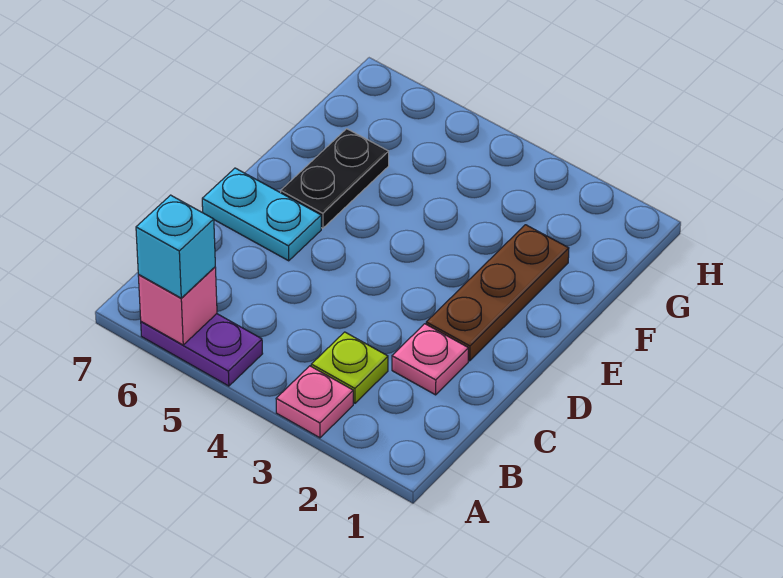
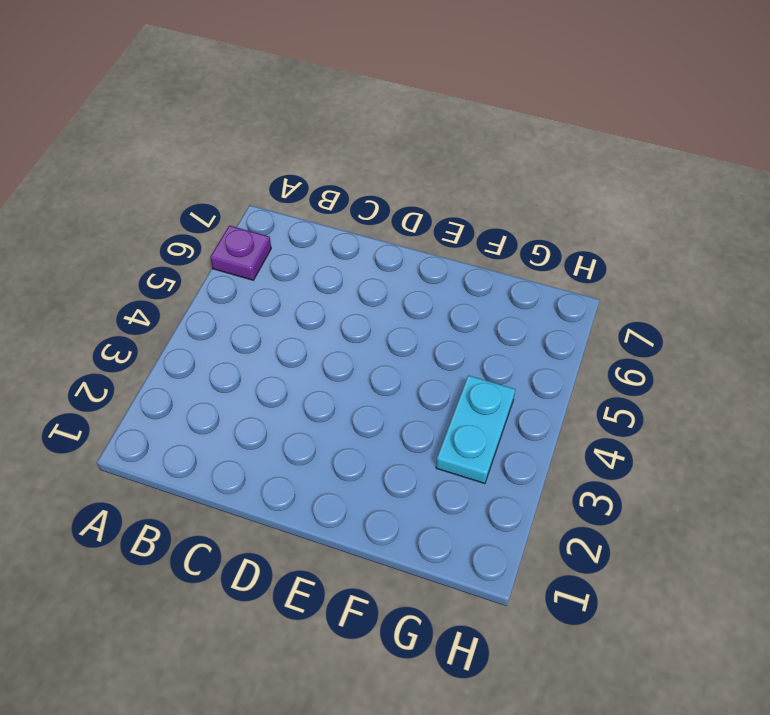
purple 1x1 plate [210,225,271,280] -> purple 1x2 plate [141,314,263,386]
cyan 1x2 plate [436,375,515,484] -> cyan 1x2 plate moved to [202,168,321,261]
none -> pink 1x1 plate [276,366,353,438]
none -> lime 1x1 plate [311,332,388,403]

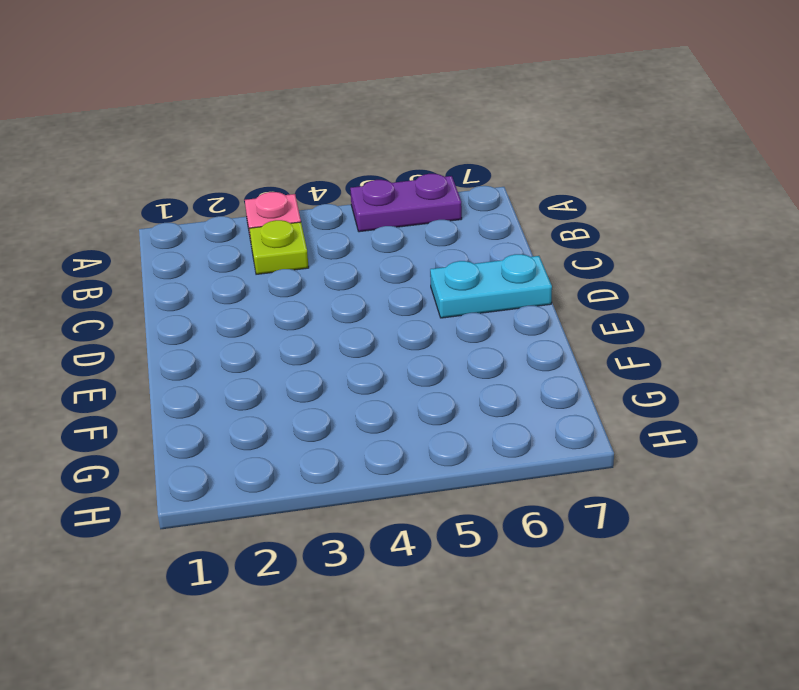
none -> pink 1x1 plate [392,324,468,395]
none -> brown 1x3 plate [426,225,569,361]

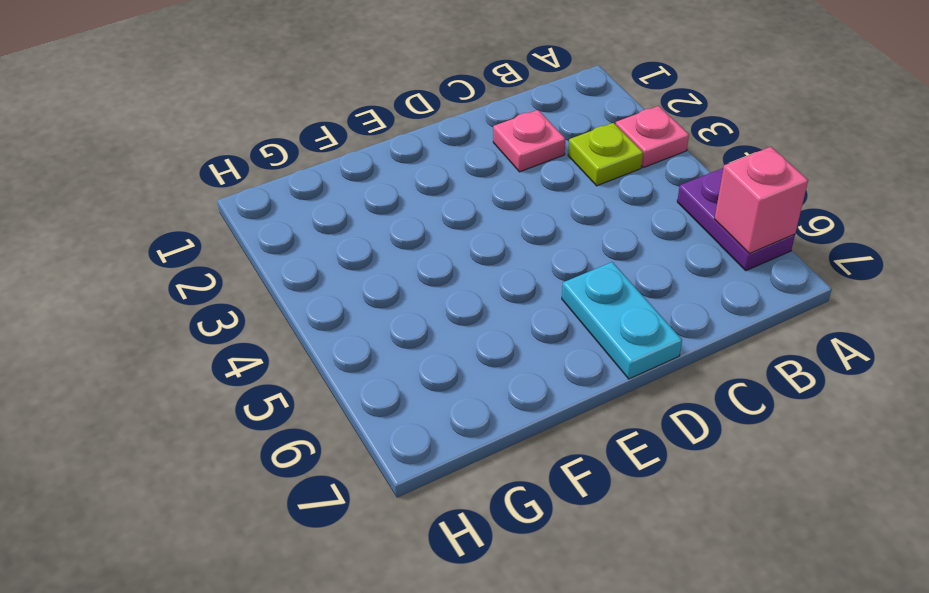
none -> brown 1x3 plate [426,225,569,361]
none -> black 1x2 plate [281,129,389,228]

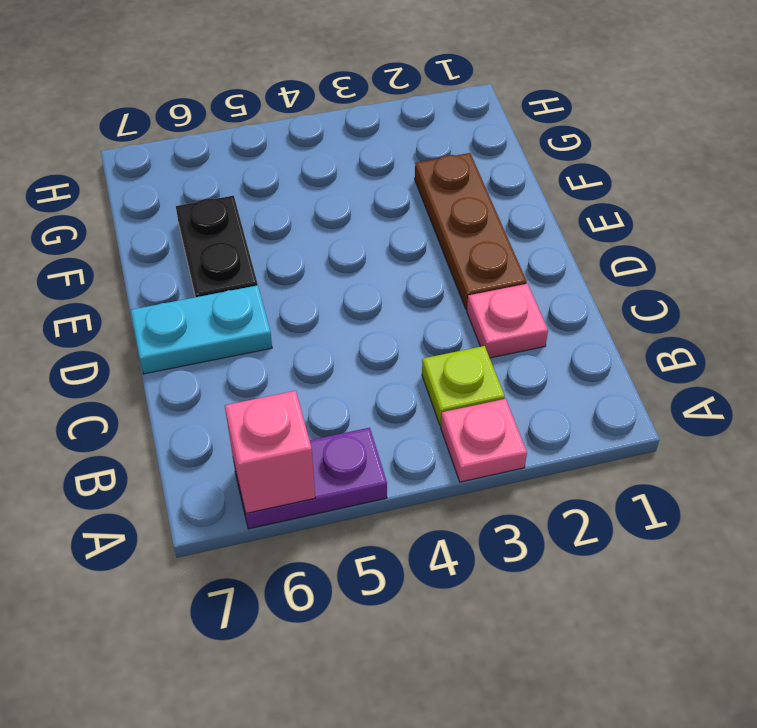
none -> cyan 1x1 brick [136,195,215,298]

